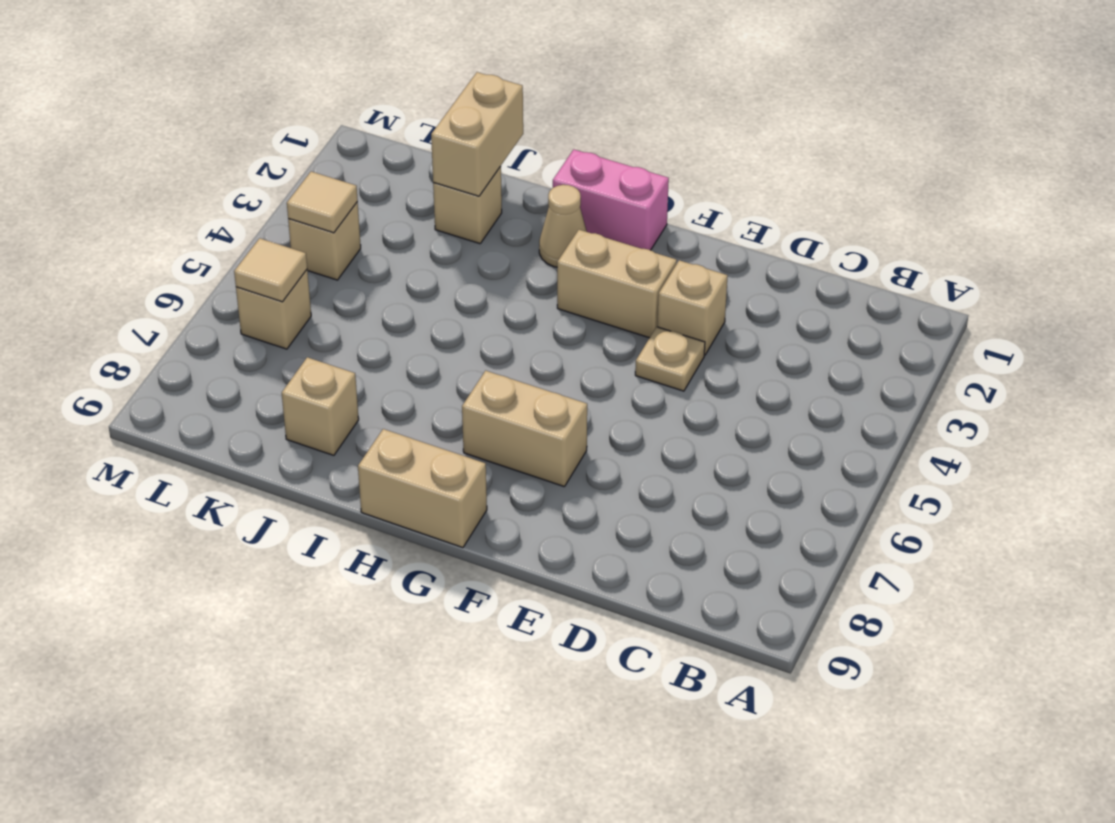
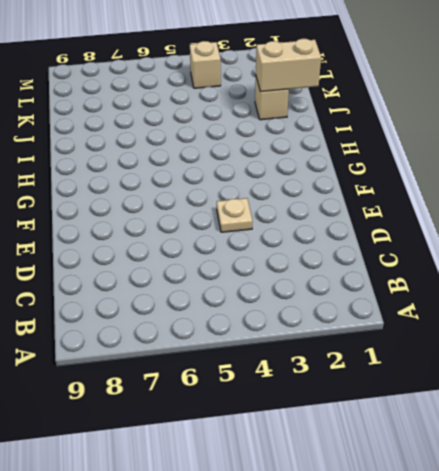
none -> tan 1x1 brick [657,260,728,355]
none -> tan 1x2 brick [557,230,677,338]
none -> tan 1x2 brick [462,371,587,487]

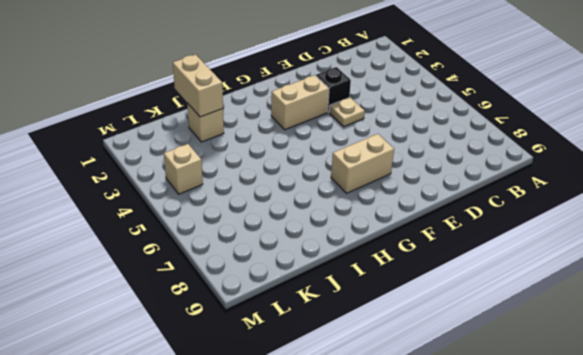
black 1x1 brick [316,67,351,112] -> tan 1x1 brick [657,260,728,355]
none -> pink 1x2 brick [553,150,669,250]
none -> tan 1x2 brick [358,429,487,548]
none -> tan 1x1 cone [539,185,587,267]

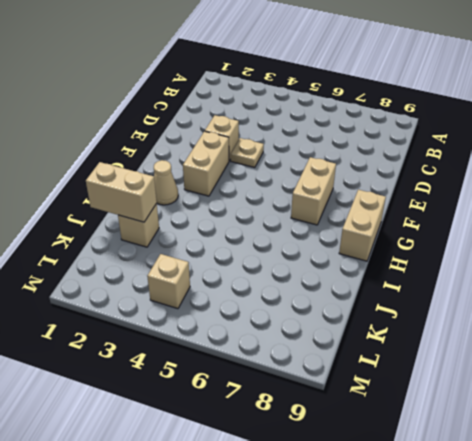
none -> pink 1x2 brick [553,150,669,250]
none -> tan 1x1 brick [282,357,359,455]
none -> tan 1x1 brick [236,270,311,349]

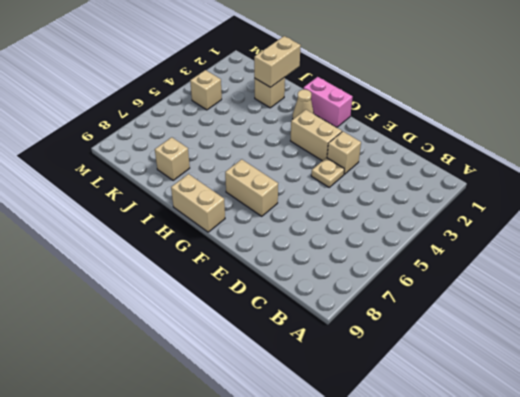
none -> tan 1x1 brick [236,270,311,349]
none -> tan 1x1 tile [287,172,358,233]
none -> tan 1x1 tile [234,238,307,302]

